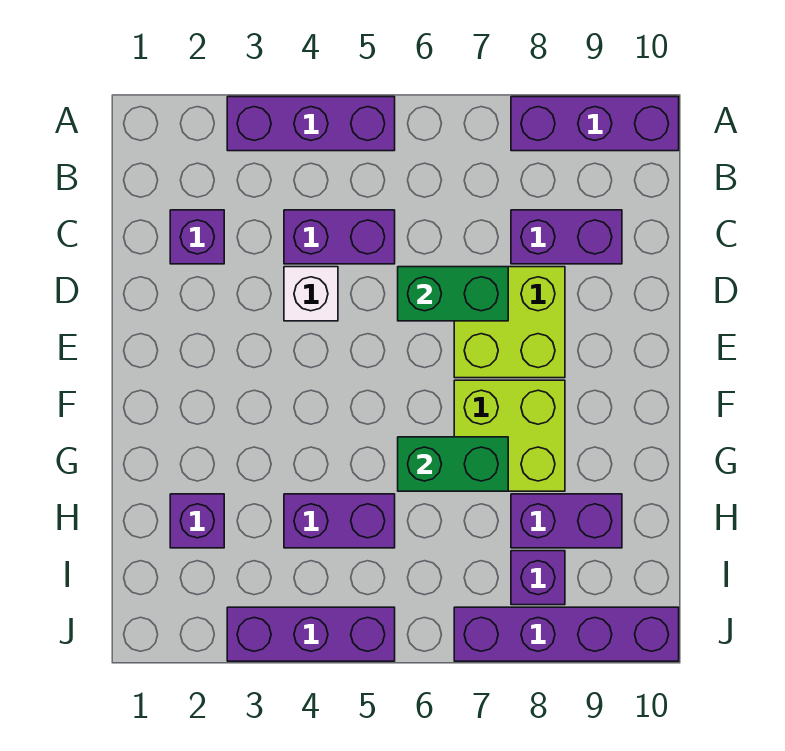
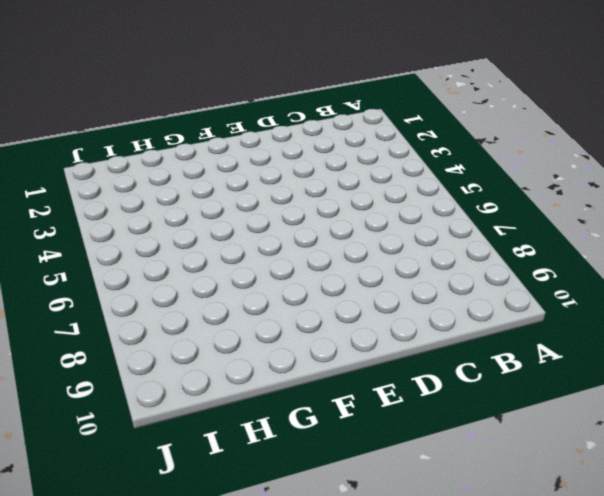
none -> purple 1x3 brick [227,97,395,151]
none -> purple 1x3 brick [511,97,679,151]
none -> purple 1x1 brick [170,210,224,264]

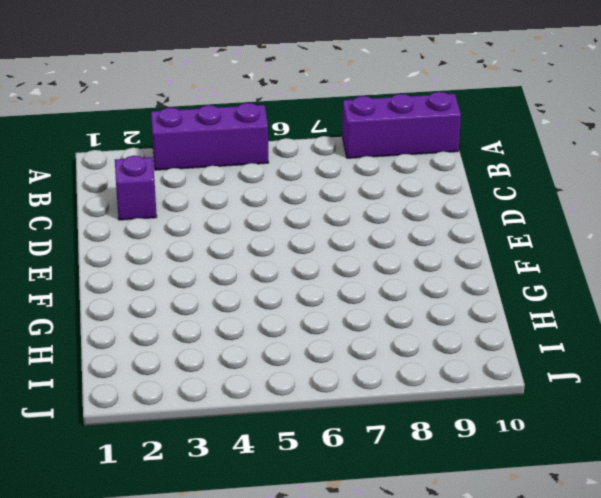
none -> purple 1x2 brick [284,210,395,264]
none -> purple 1x2 brick [511,210,622,264]
none -> white 1x1 brick [284,267,338,321]

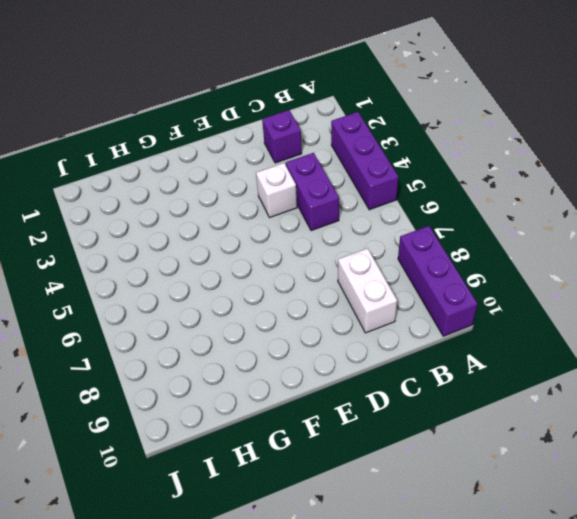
white 1x2 brick [338,248,397,333] -> purple 1x2 brick [511,210,622,264]
none -> lime 2x2 brick [454,267,565,378]
none -> lime 2x2 brick [454,380,565,491]
none -> purple 1x1 brick [170,494,224,548]

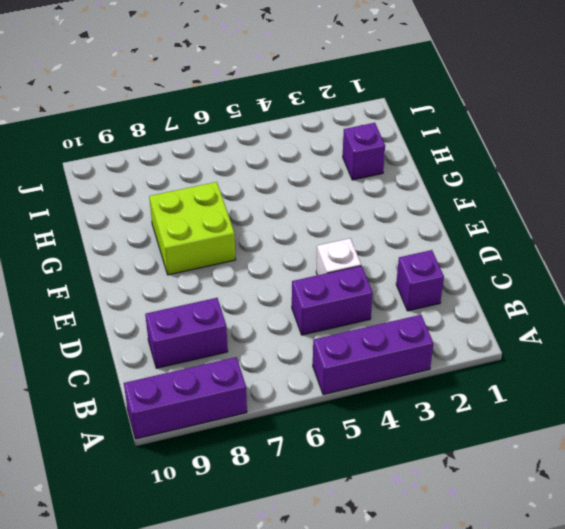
none -> lime 2x2 brick [454,267,565,378]
none -> purple 1x2 brick [284,494,395,548]
none -> purple 1x2 brick [511,494,622,548]

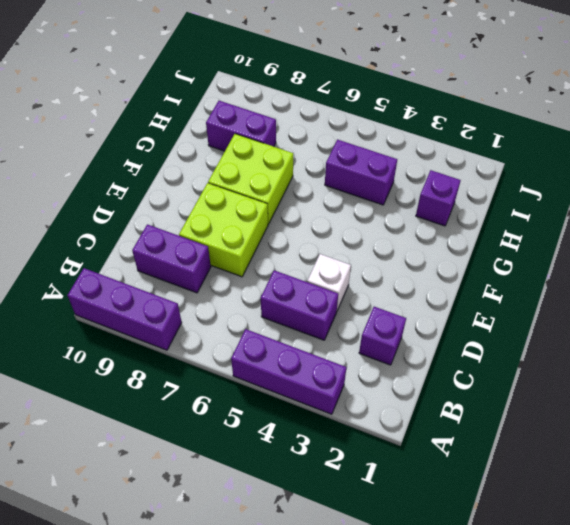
none -> purple 1x1 brick [511,551,565,605]
none -> purple 1x3 brick [227,607,395,661]
none -> purple 1x4 brick [454,607,679,661]

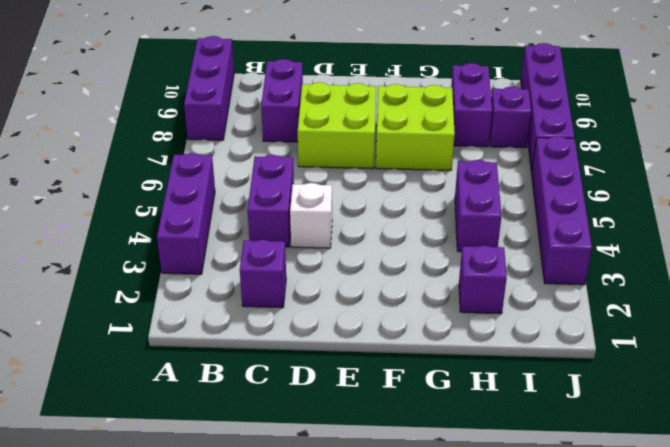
purple 1x4 brick [532,136,592,285] -> purple 1x3 brick [227,607,395,661]
none -> green 1x2 brick [398,267,508,321]
none -> green 1x2 brick [398,437,508,491]

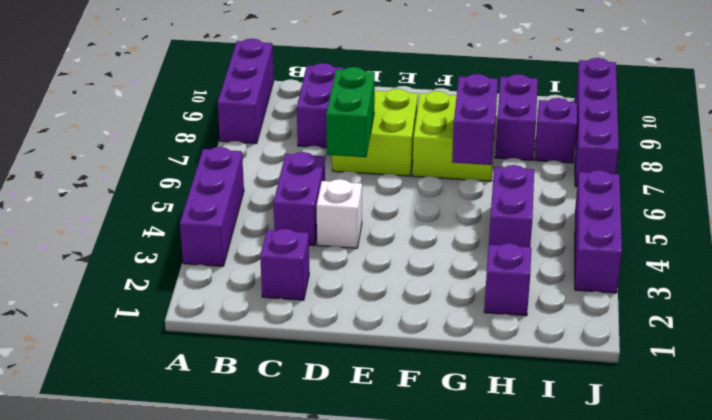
purple 1x2 brick [452,74,498,165] -> green 1x2 brick [398,437,508,491]

